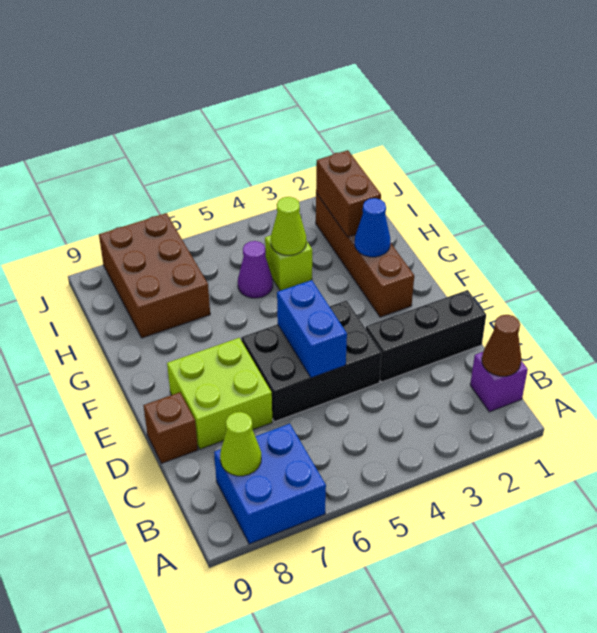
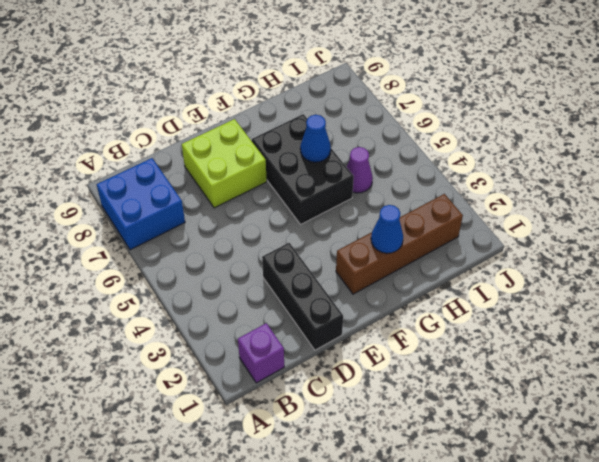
black 2x3 brick [252,114,354,224] -> black 2x3 brick moved to [241,301,382,422]
blue 1x1 cone [300,115,331,162] -> none
none -> brown 1x1 brick [143,392,198,463]
none -> lime 1x1 brick [265,235,312,291]
none -> brown 2x3 brick [99,213,210,338]

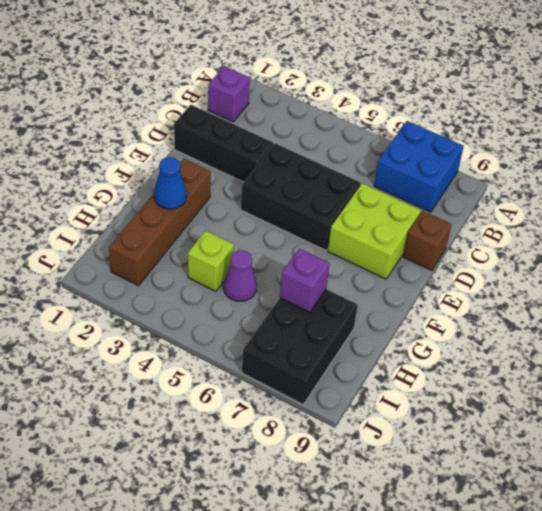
black 2x3 brick [242,289,358,404] -> brown 2x3 brick [99,213,210,338]
purple 1x1 brick [280,249,330,312] -> none
none -> brown 1x1 cone [482,315,521,376]
none -> lime 1x1 cone [220,412,261,476]
none -> blue 1x2 brick [277,280,347,378]

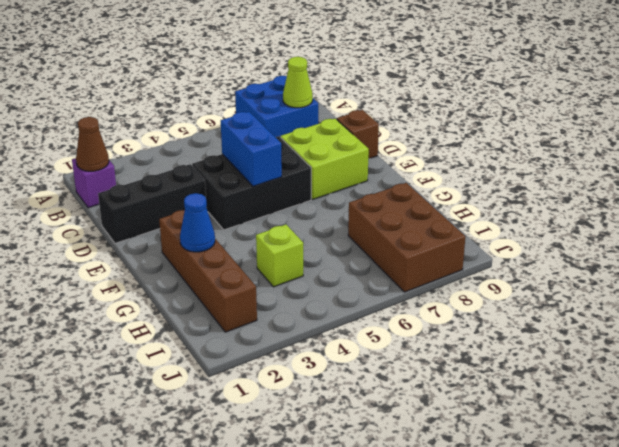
none -> purple 1x1 cone [238,241,273,298]
none -> brown 1x2 brick [316,150,381,237]
none -> lime 1x1 cone [271,197,306,255]

